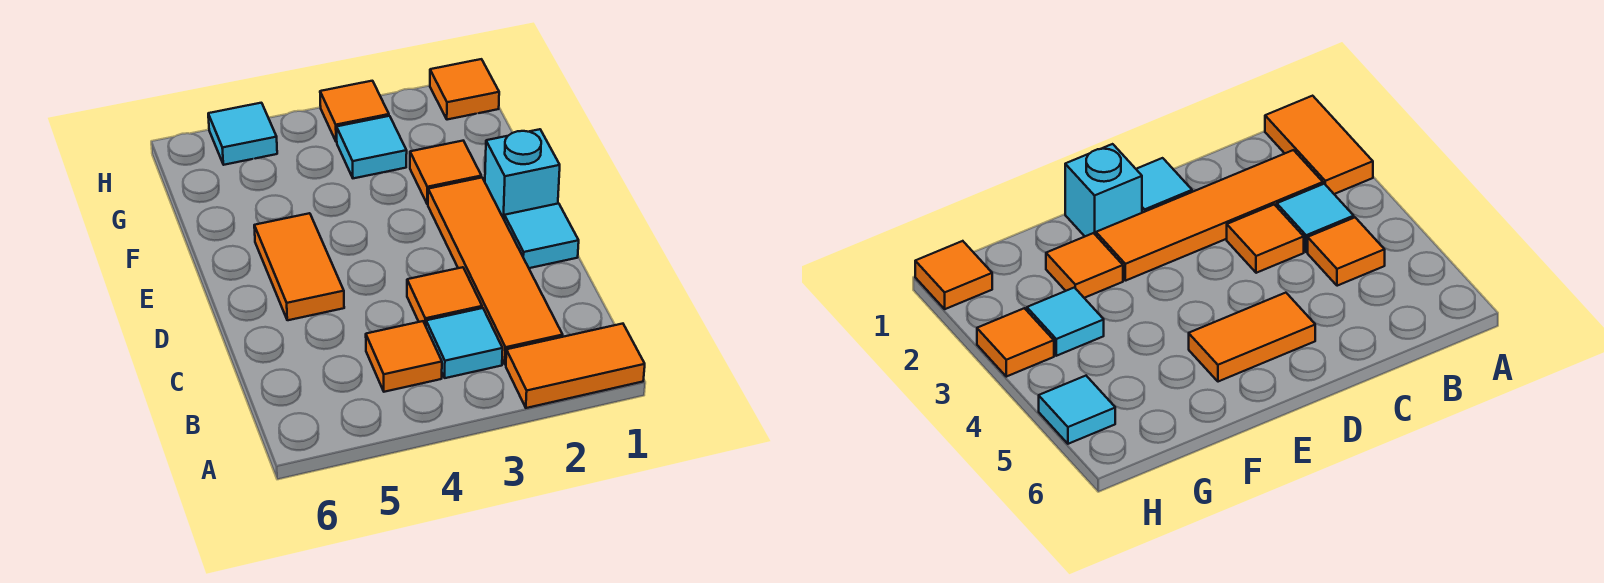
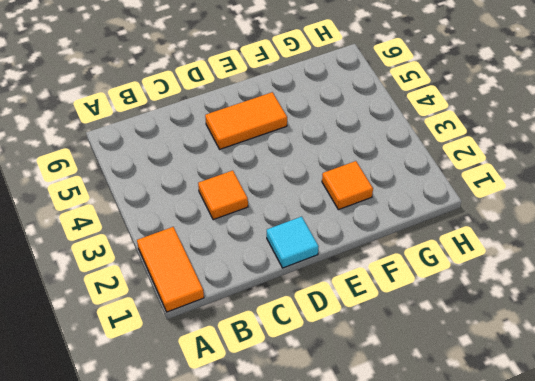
none -> orange 1x4 tile [428,178,563,365]
none -> cyan 1x1 tile [426,308,503,378]
none -> orange 1x1 tile [366,321,442,392]

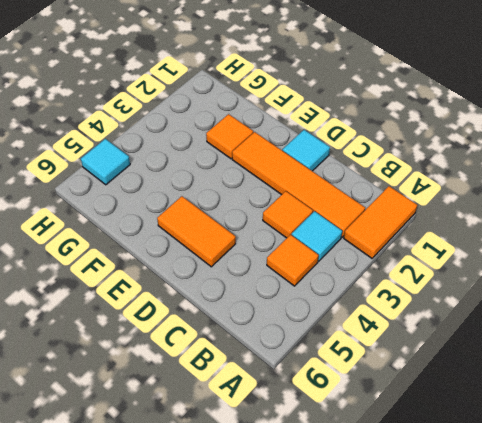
none -> cyan 1x1 brick [485,129,560,219]
none -> cyan 1x1 tile [337,116,407,178]
none -> orange 1x1 tile [430,59,499,120]

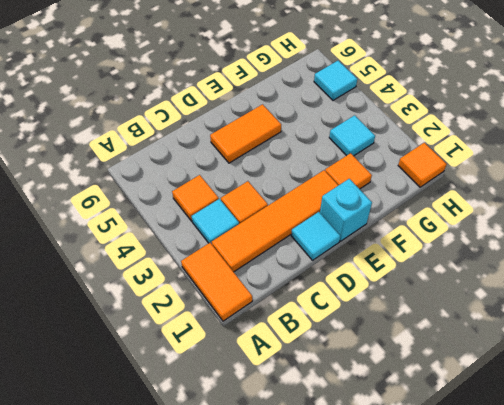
none -> orange 1x1 tile [320,81,389,142]

